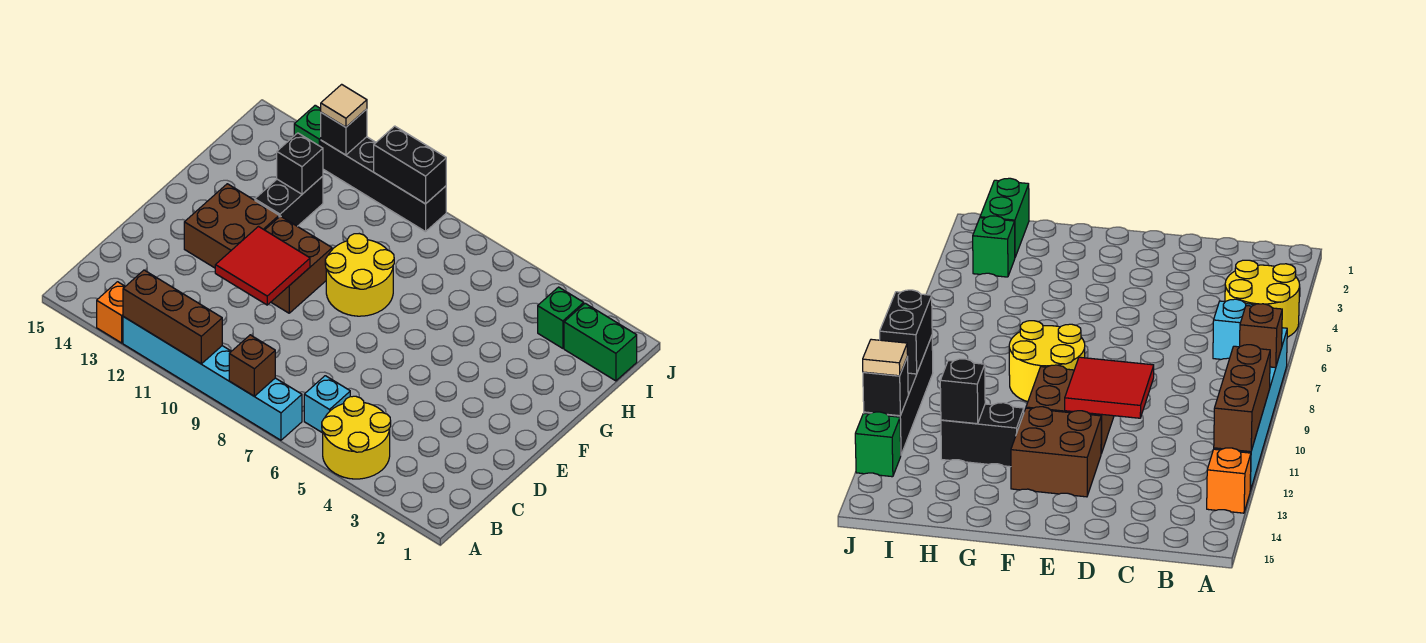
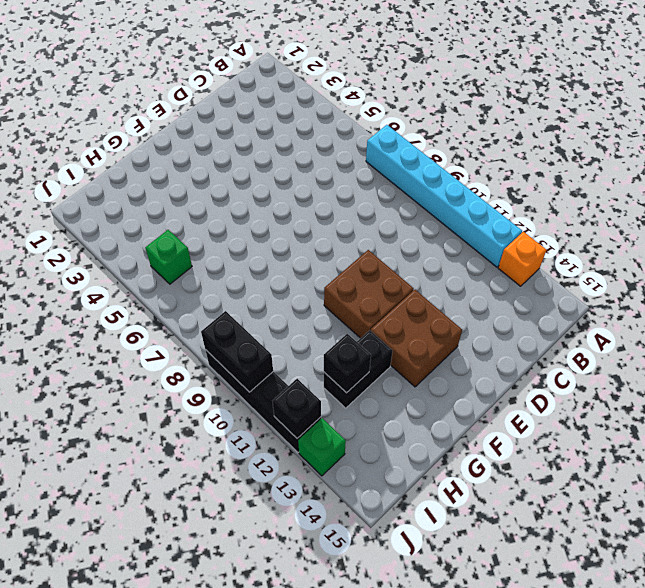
green 1x1 brick [145,230,192,284] -> green 1x1 brick moved to [538,287,584,348]
none -> yellow 2x2 round brick [322,396,391,479]
none -> cyan 1x1 brick [304,376,350,433]
none -> yellow 2x2 round brick [325,234,394,316]

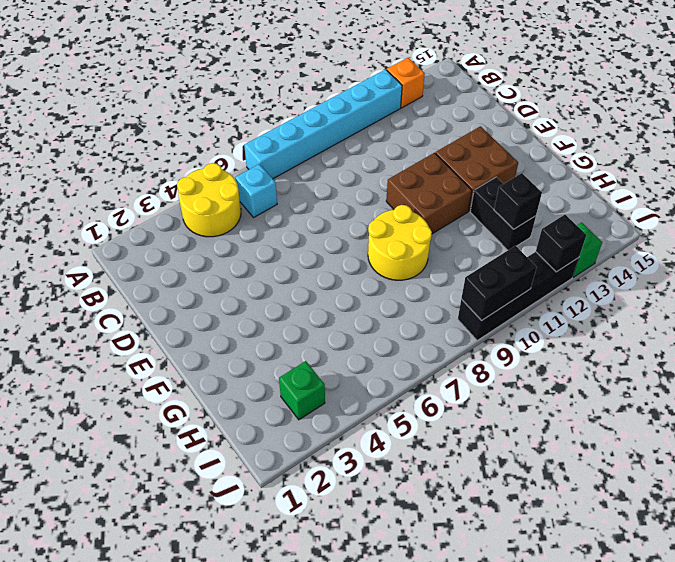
none -> green 1x2 brick [564,303,637,381]
none -> brown 1x1 brick [229,335,275,396]
none -> brown 1x3 brick [123,270,222,364]

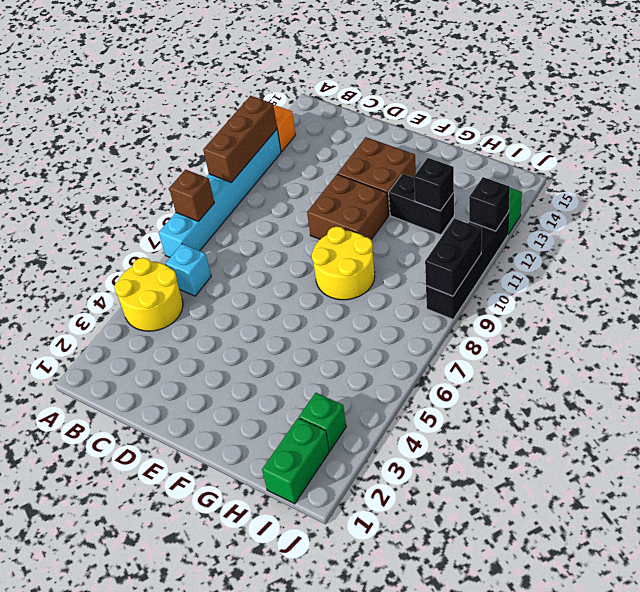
none -> red 2x2 tile [215,227,310,305]
none -> tan 1x1 tile [321,84,367,127]

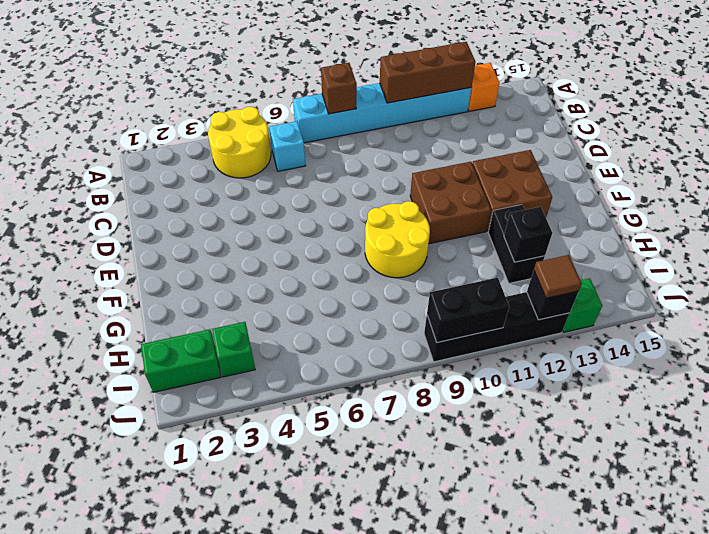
brown 1x1 tile [534,255,582,298] -> tan 1x1 tile [321,84,367,127]
none -> red 2x2 tile [215,227,310,305]

